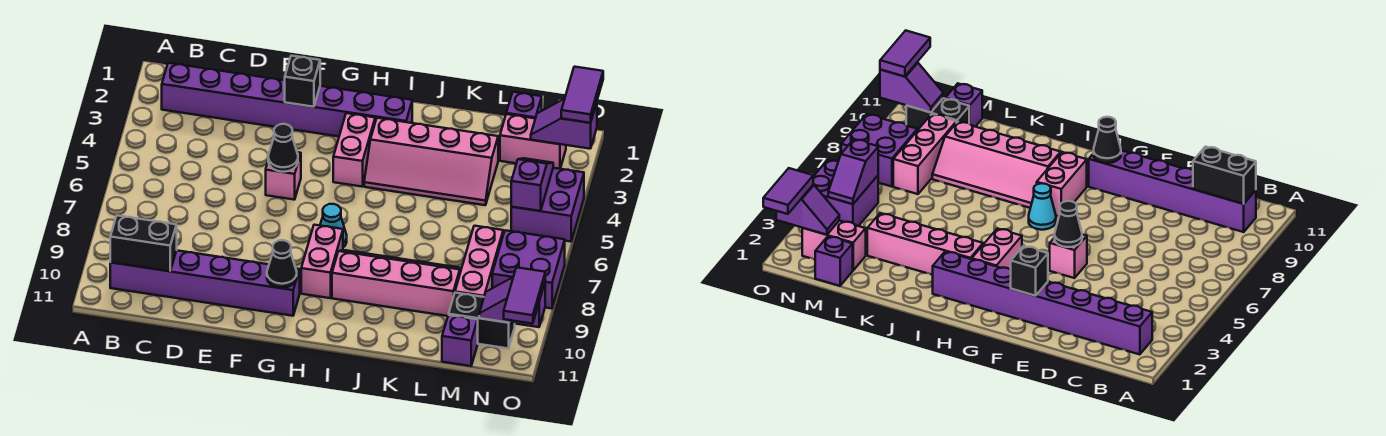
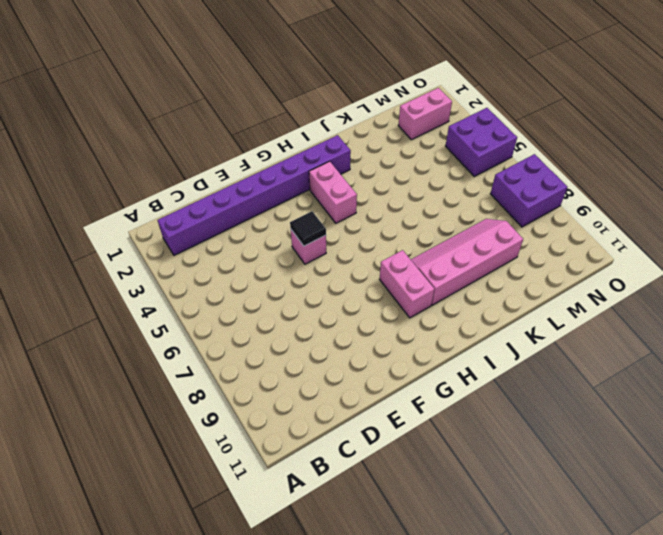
black 1x1 tile [290,211,326,246] -> black 1x1 cone [268,124,298,172]
none -> purple 1x6 brick [110,250,300,316]
none -> cyan 1x1 cone [320,204,347,247]
none -> pink 2x4 slope [364,118,498,205]

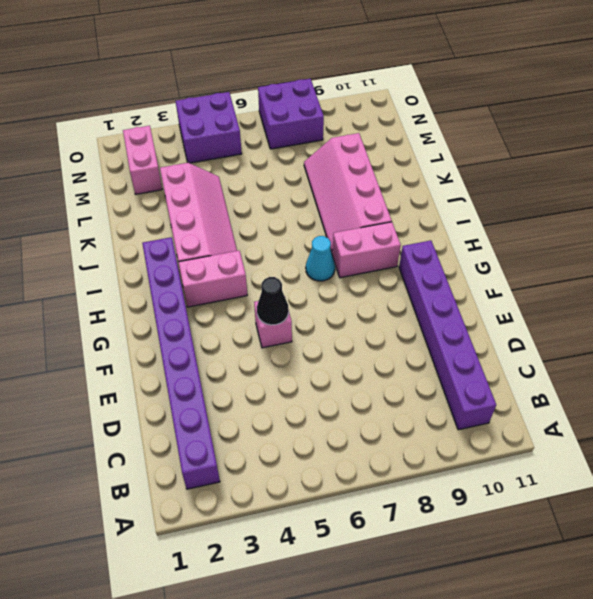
none -> purple 1x1 brick [506,92,542,118]
none -> pink 1x3 brick [455,226,503,297]
none -> black 1x2 brick [449,293,515,348]

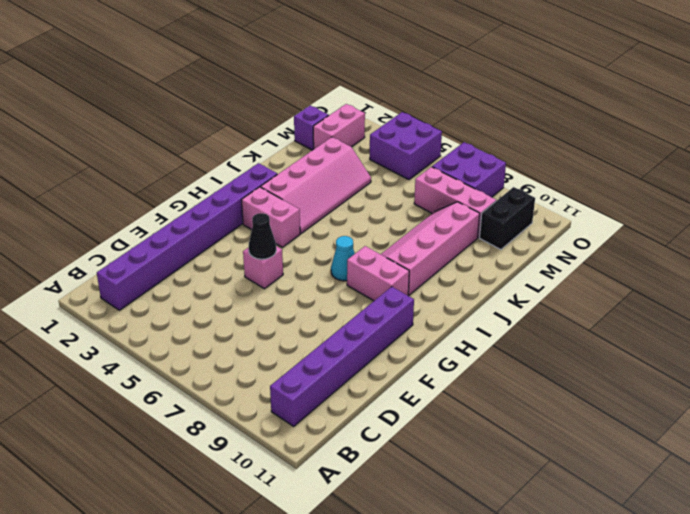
none -> purple 1x1 brick [442,315,478,366]
none -> black 1x2 brick [110,215,177,271]
none -> black 1x1 brick [285,56,320,107]

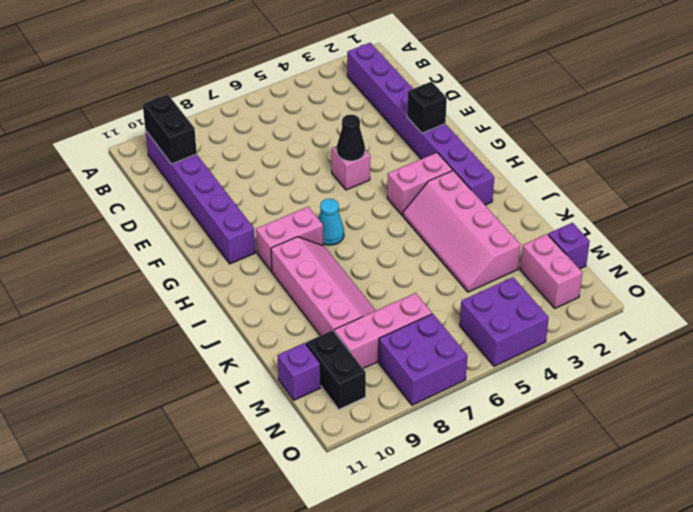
none -> black 1x1 cone [267,240,297,288]
none -> purple 1x2 slope [531,99,597,149]
none -> purple 1x2 slope [511,158,553,211]

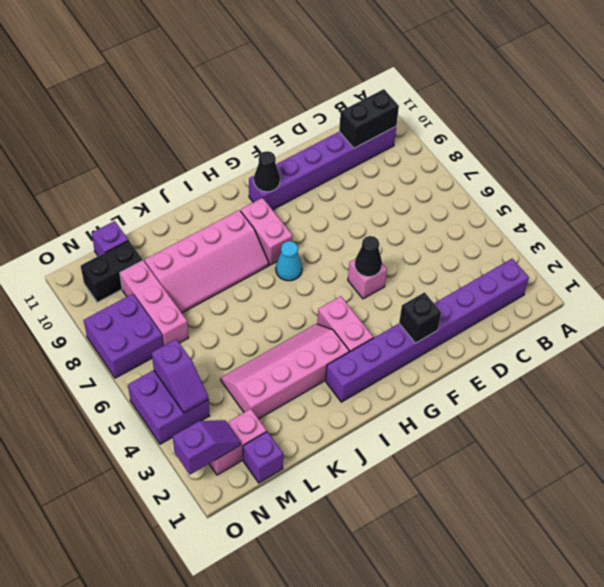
none -> purple 1x2 slope [479,277,545,327]
none -> purple 1x2 tile [561,67,603,123]
none -> purple 1x2 tile [504,267,545,324]

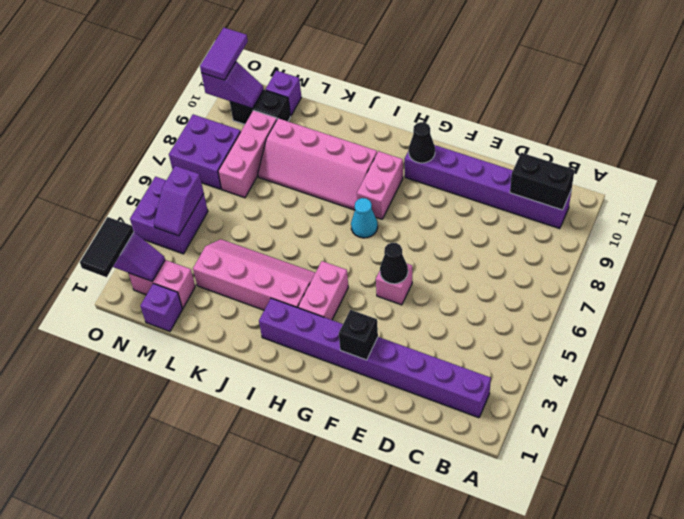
black 1x2 tile [80,217,134,277] -> purple 1x2 tile [561,67,603,123]

